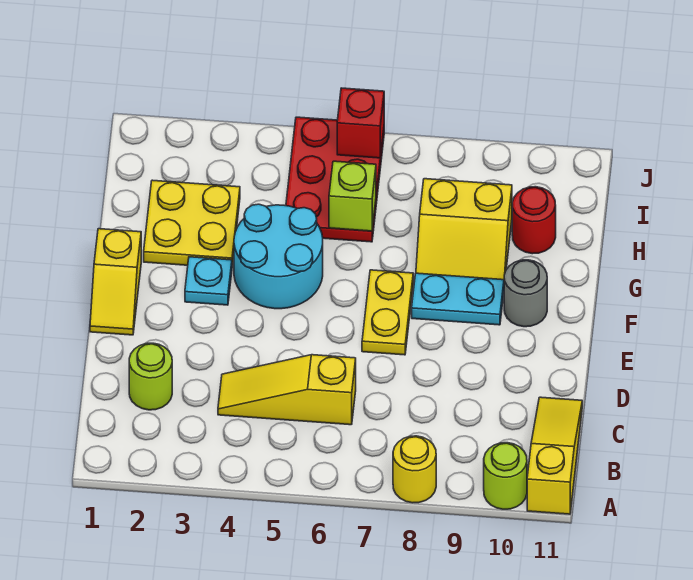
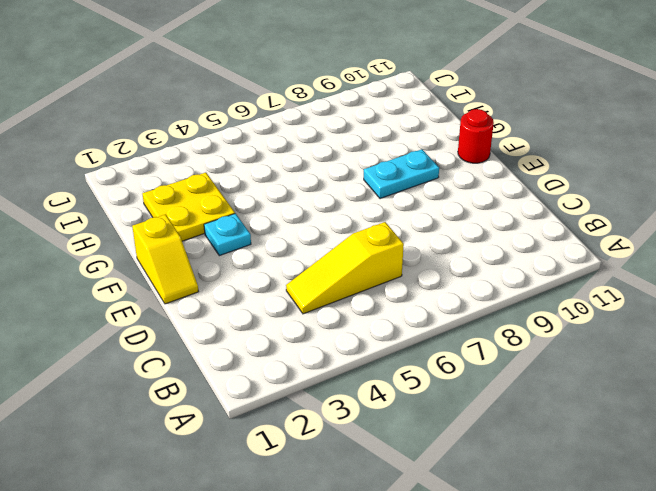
red 1x1 round brick [458,109,494,163] -> red 1x1 round brick moved to [512,187,556,254]
none -> yellow 1x1 round brick [393,436,436,503]
none -> lime 1x1 round brick [484,443,527,509]
none -> yellow 1x3 slope [527,397,582,514]

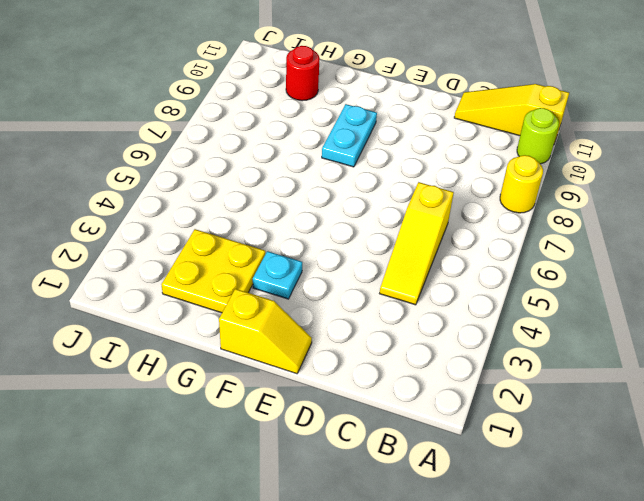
none -> lime 1x1 round brick [129,343,172,410]
none -> yellow 1x2 plate [362,270,413,355]
none -> cyan 2x2 round brick [234,204,323,309]

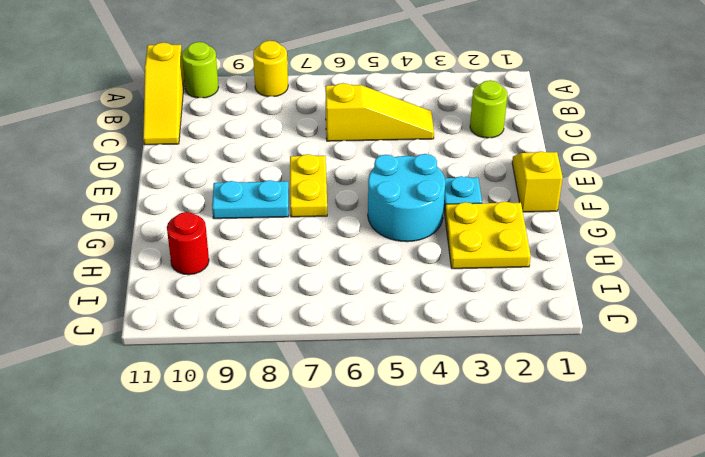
none -> grey 1x1 round brick [504,260,547,327]
none -> yellow 2x2 slope [416,179,512,280]
none -> red 2x3 plate [286,117,384,242]

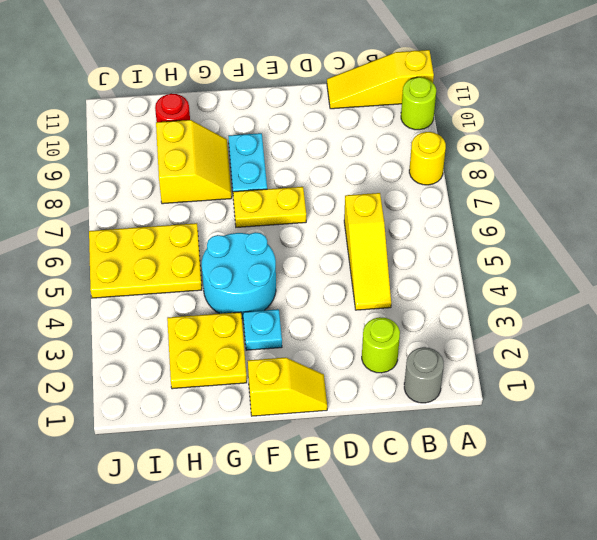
grey 1x1 round brick [404,347,444,403] -> grey 1x1 round brick moved to [504,260,547,327]
yellow 2x3 plate [89,223,202,298] -> red 2x3 plate [286,117,384,242]
none -> lime 1x1 brick [329,161,376,231]
none -> red 1x1 brick [337,88,384,158]

